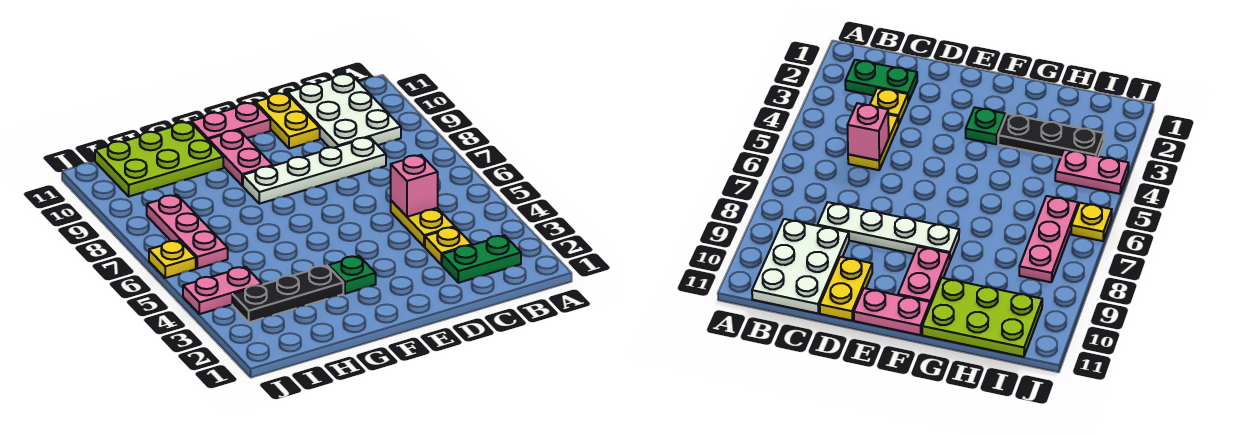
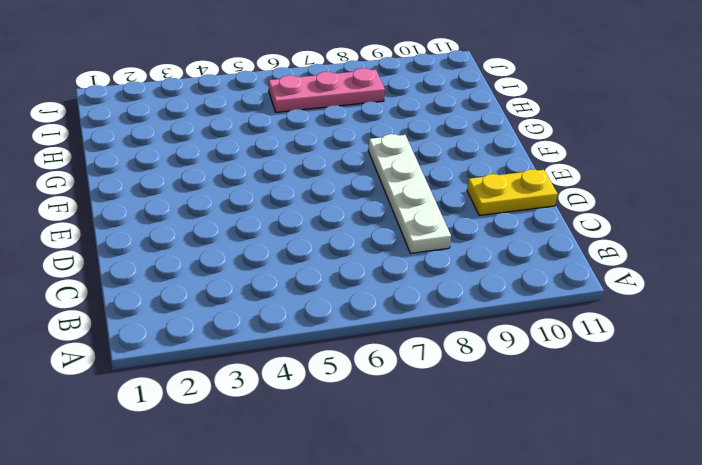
none -> green 1x2 plate [442,235,521,283]
none -> white 2x3 plate [288,74,401,148]
none -> yellow 1x1 plate [425,227,472,265]

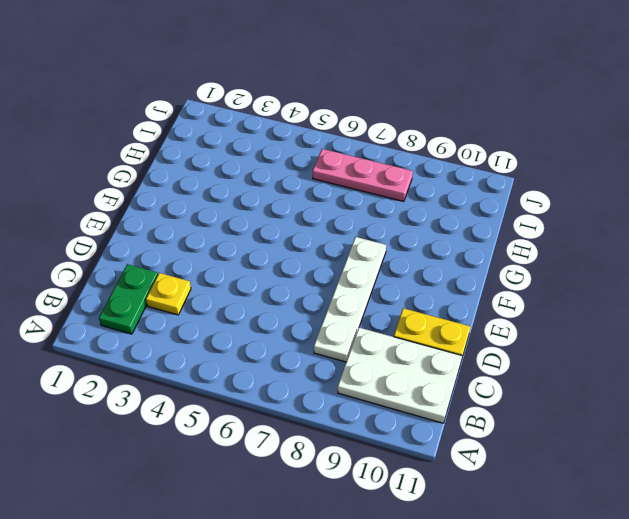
none -> yellow 1x2 plate [391,201,455,247]
none -> pink 1x2 plate [191,102,270,141]
none -> green 1x1 plate [329,256,376,294]

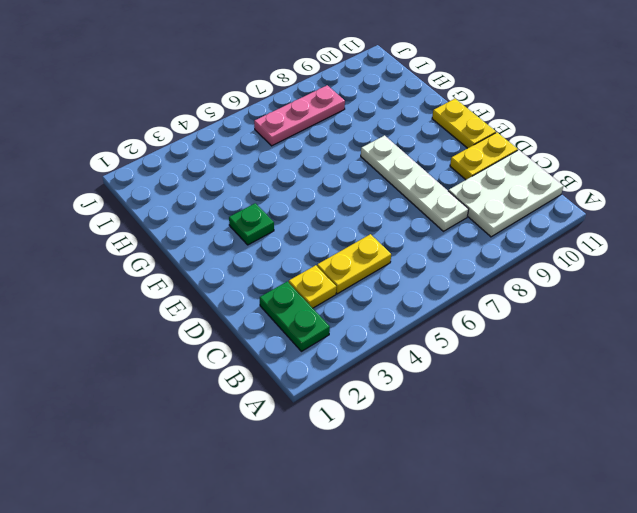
yellow 1x2 plate [432,99,496,148] -> pink 1x2 plate [191,102,270,141]
none -> pink 1x2 plate [209,130,273,186]
none -> black 1x3 plate [232,266,343,322]
none -> lime 2x3 plate [95,122,223,196]

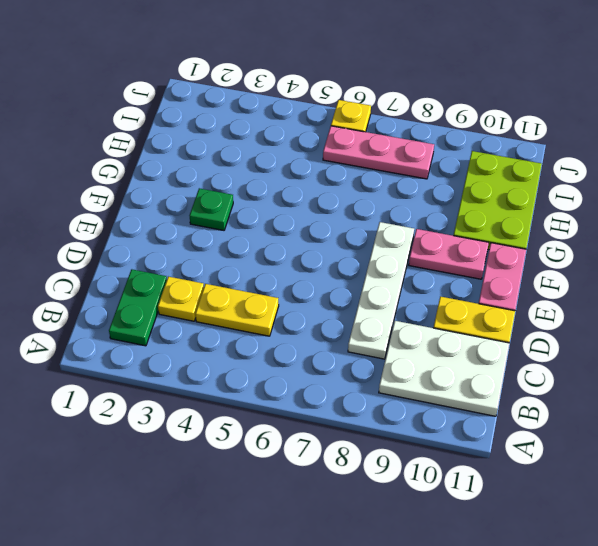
none -> black 1x3 plate [232,266,343,322]
none -> pink 1x2 plate [183,267,262,314]
none -> pink 1x1 brick [391,155,438,217]

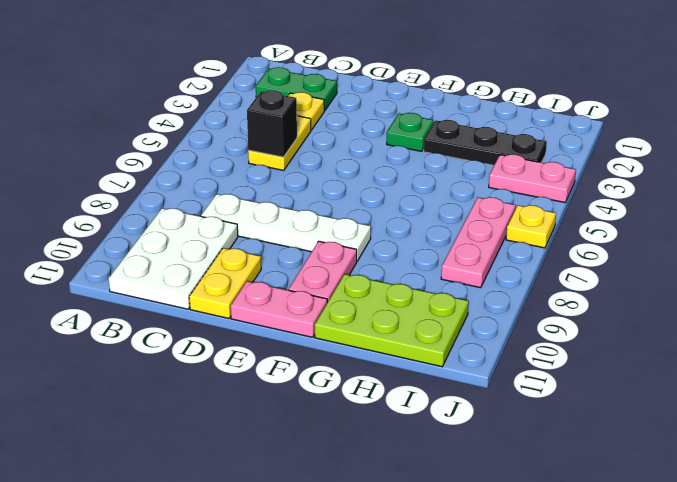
black 1x1 brick [247,90,297,157] -> pink 1x1 brick [391,155,438,217]

